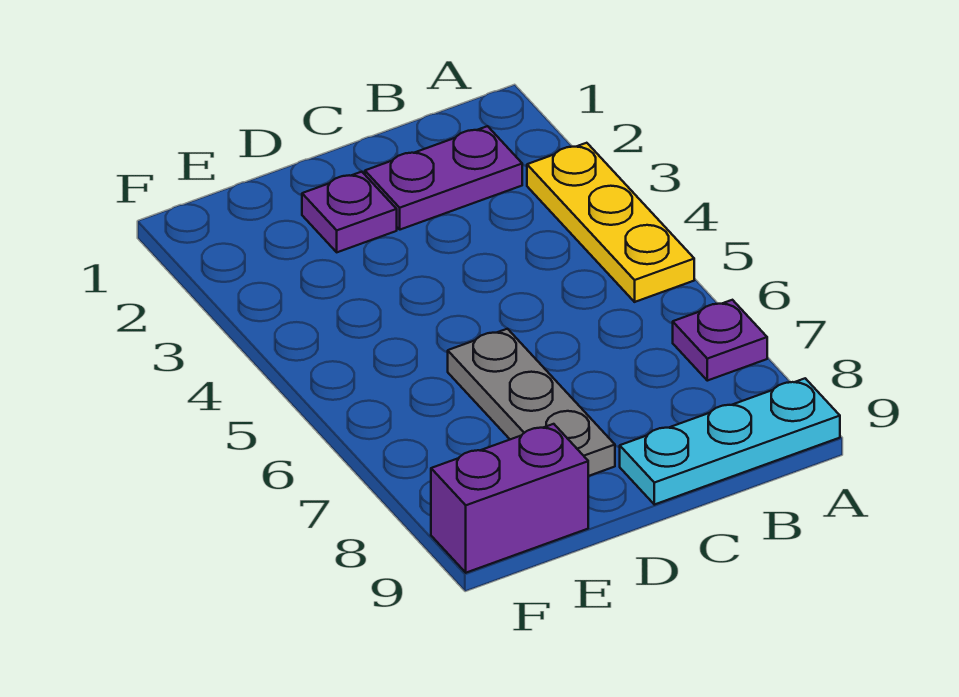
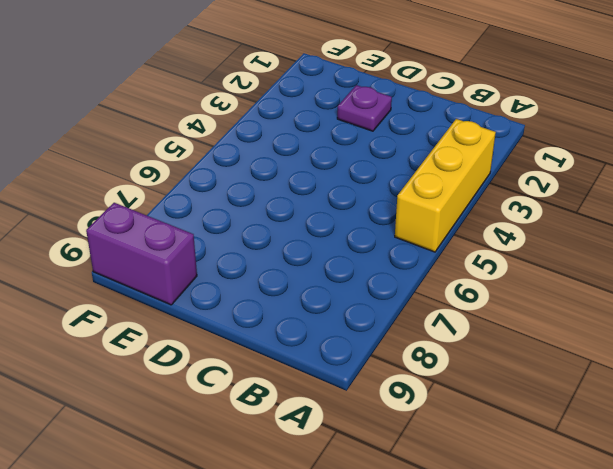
yellow 1x3 brick [395,119,496,252] -> yellow 1x3 plate [527,143,694,302]
none -> purple 1x1 plate [673,300,767,381]
none -> cyan 1x3 plate [620,378,840,505]

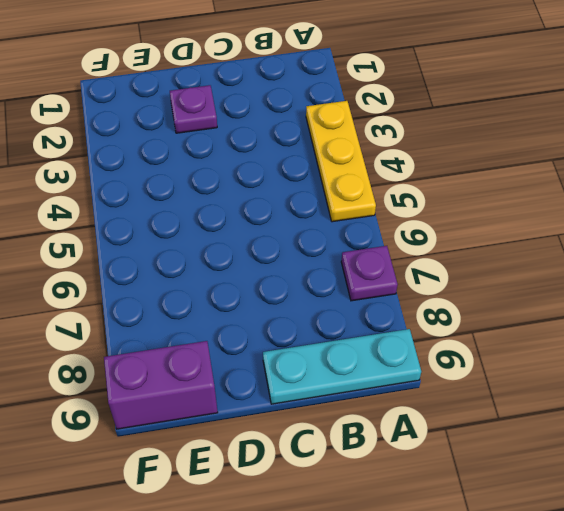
none -> purple 1x2 plate [365,126,522,230]
none -> grey 1x3 plate [448,329,615,476]

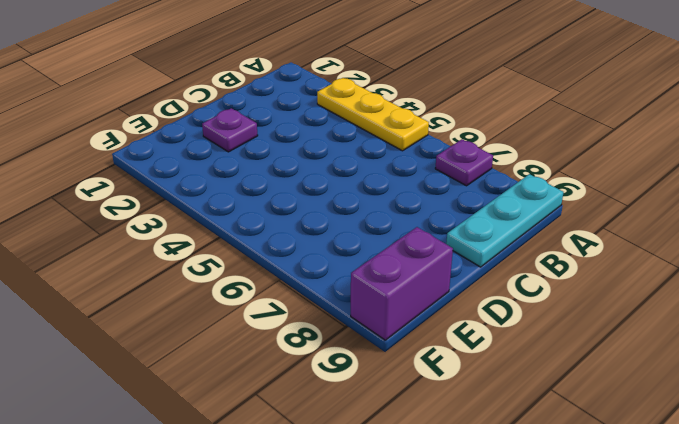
none -> purple 1x2 plate [365,126,522,230]
none -> grey 1x3 plate [448,329,615,476]

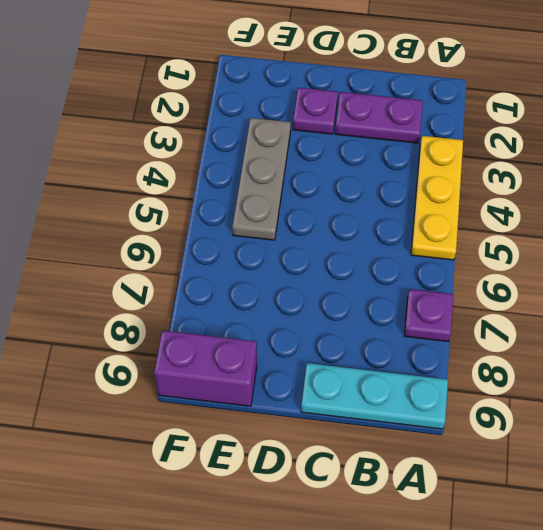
grey 1x3 plate [232,118,291,240] -> grey 1x3 plate moved to [448,329,615,476]

